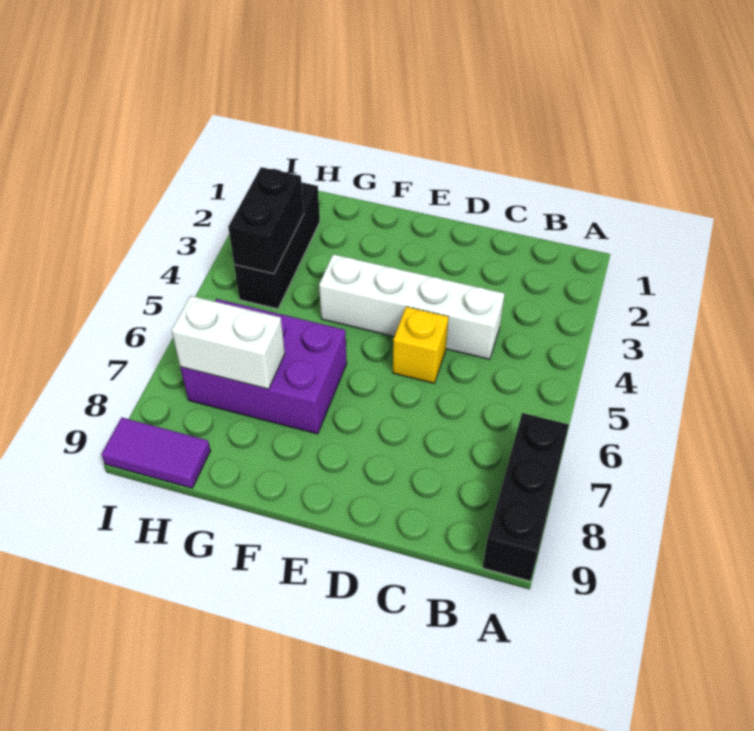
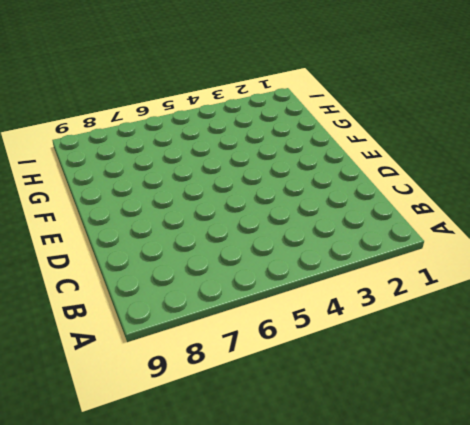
none -> black 1x3 brick [483,413,569,581]
none -> white 1x4 brick [319,254,505,359]

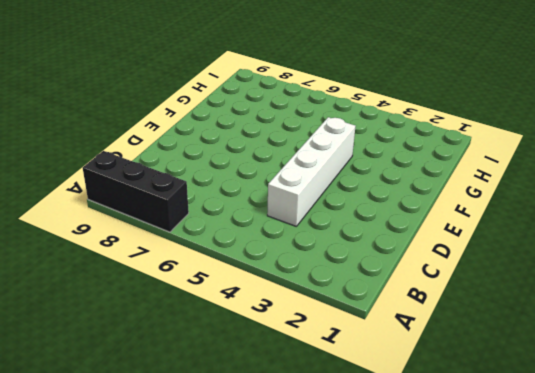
none -> yellow 1x1 brick [393,307,448,383]
none -> purple 2x3 brick [180,299,347,434]

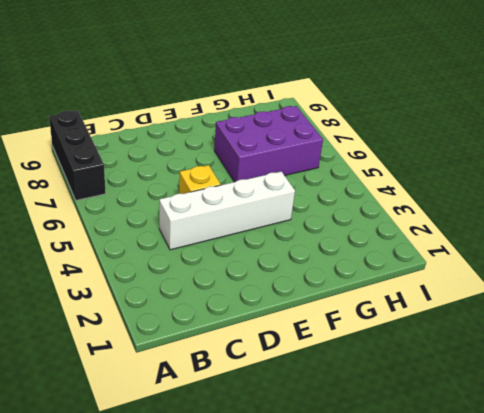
none -> black 1x3 brick [234,182,320,309]
none -> purple 1x2 tile [101,418,210,488]

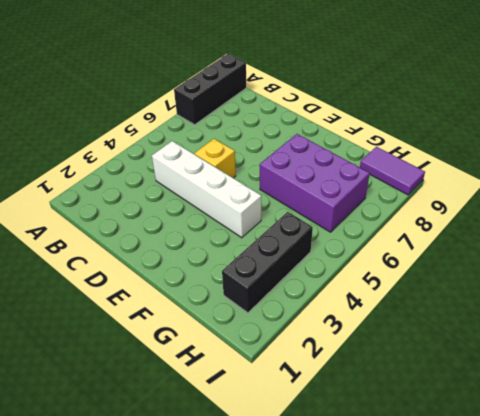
none -> white 1x2 brick [172,296,285,389]
none -> black 1x2 brick [228,167,304,274]

